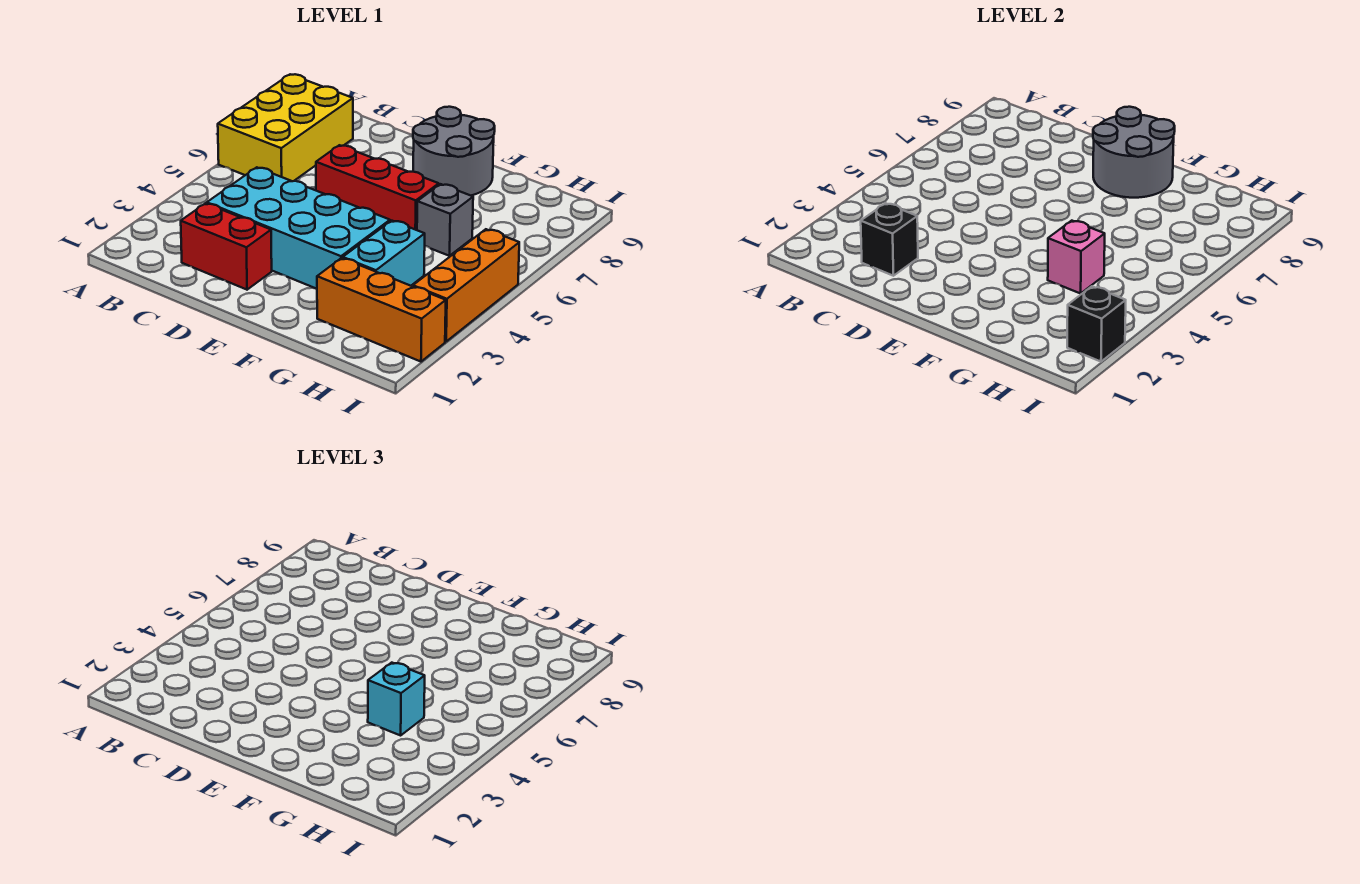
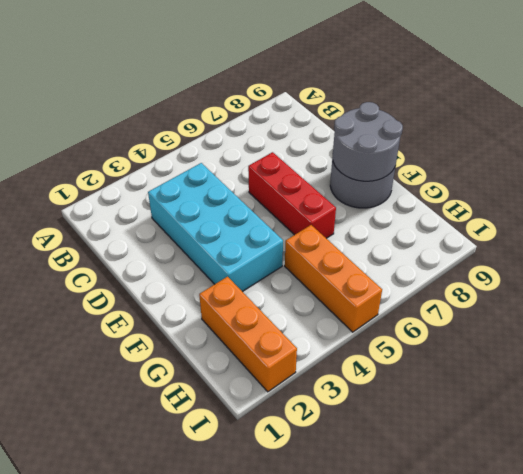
orange 1x3 brick [285,225,382,332] -> orange 1x3 brick turned to [413,229,519,342]
none -> yellow 2x3 brick [218,74,353,181]
none -> red 1x2 brick [181,203,272,290]
none -> cyan 1x2 brick [343,221,425,286]

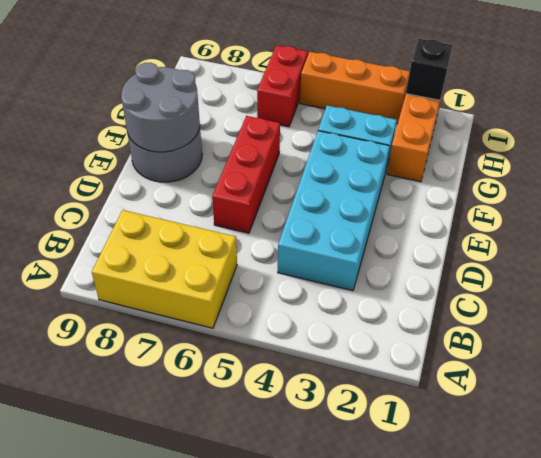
red 1x2 brick [257,45,308,127] -> red 1x2 brick moved to [181,203,272,290]
none -> grey 1x1 brick [417,184,473,256]
none -> black 1x1 brick [861,203,918,276]
none -> pink 1x1 brick [1048,221,1105,293]

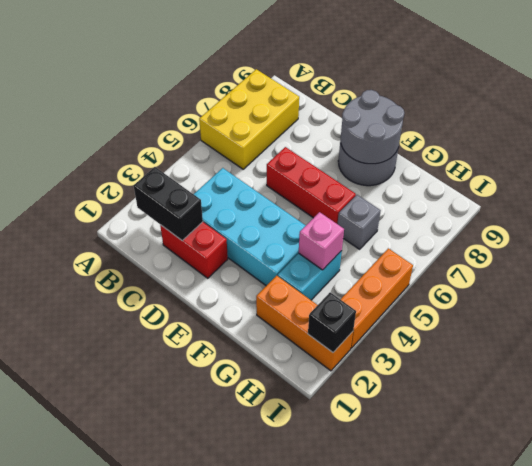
black 1x2 brick [134,167,203,240] -> black 1x1 brick [861,203,918,276]
none -> cyan 1x1 brick [368,663,425,735]

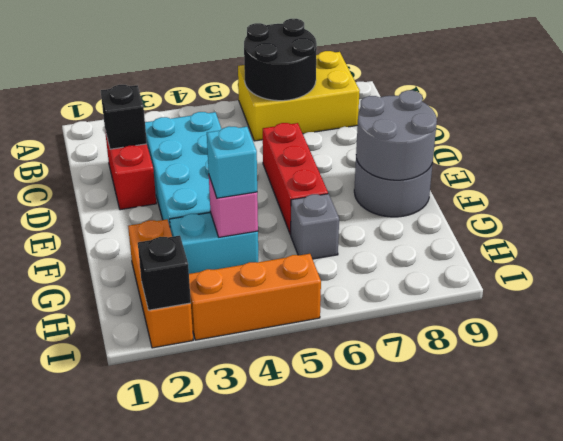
black 2x2 round brick [244,19,317,101] -> none

